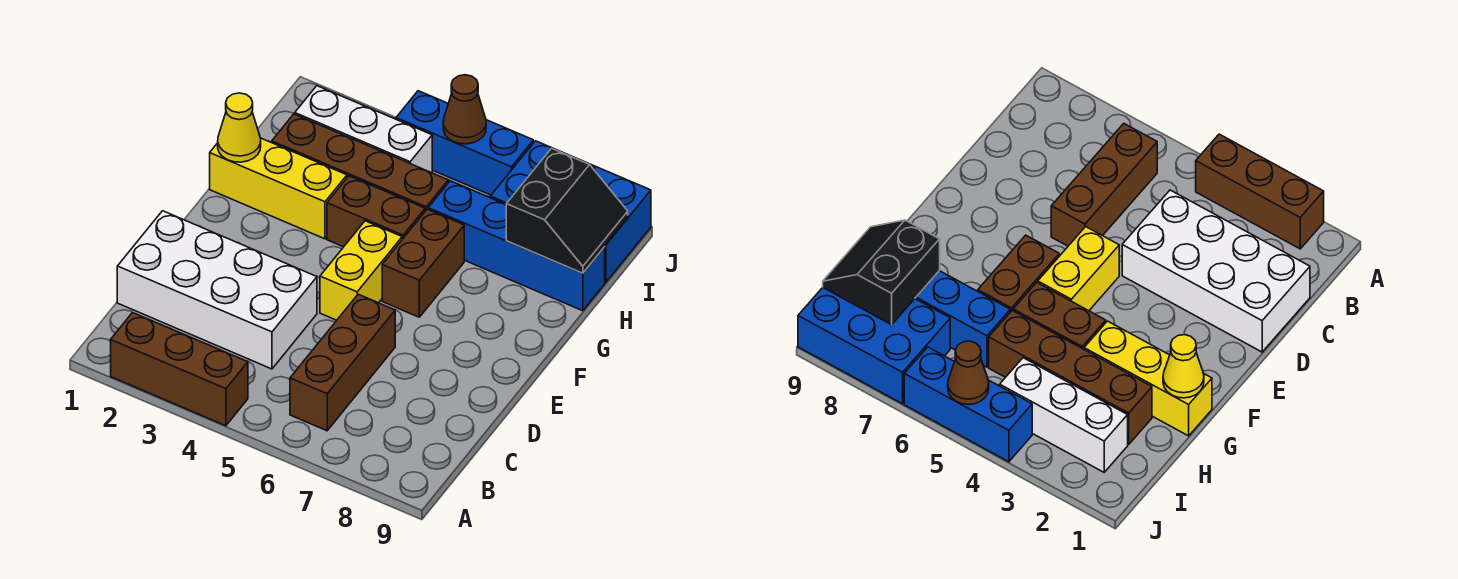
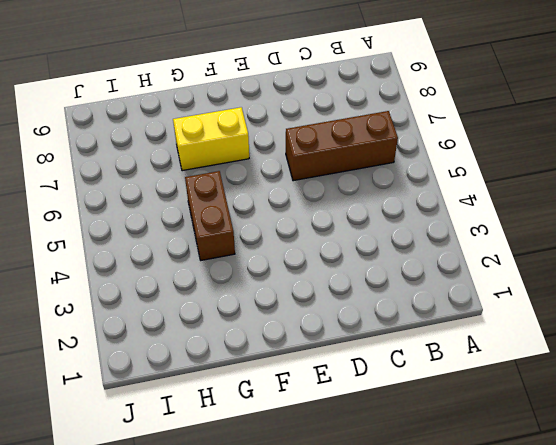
yellow 1x2 brick [173,107,249,171] -> yellow 1x2 brick moved to [320,221,402,320]
none -> brown 1x3 brick [111,312,248,426]
none -> white 2x4 brick [117,211,317,369]
none -> brown 1x2 brick [382,209,464,317]

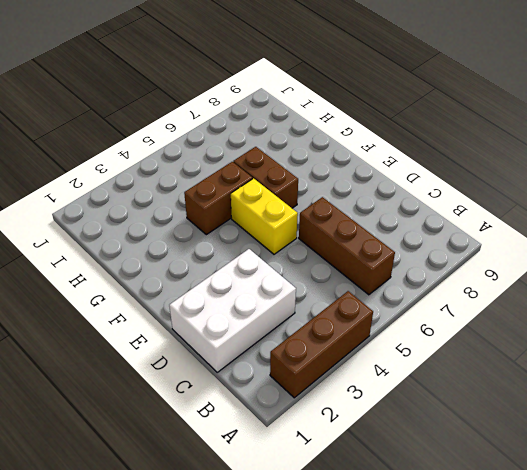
white 2x3 brick [169,249,296,372] -> white 2x4 brick [117,211,317,369]
none -> yellow 1x3 brick [210,138,347,239]
none -> brown 1x4 brick [272,114,448,211]
none -> blue 1x4 brick [428,181,605,311]

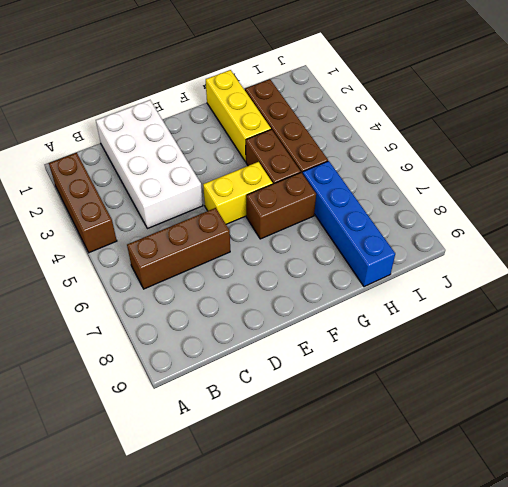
none -> white 1x3 brick [295,86,432,173]
none -> blue 2x3 brick [490,141,651,282]
none -> blue 1x3 brick [396,91,533,195]

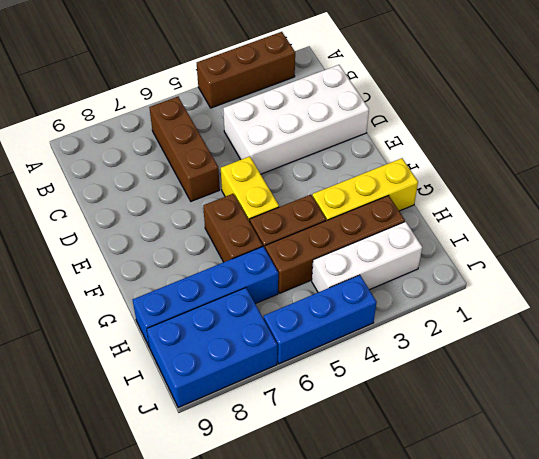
none -> yellow 1x1 cone [218,93,261,162]
none -> black 2x2 slope [506,148,628,273]
none -> brown 1x1 cone [443,75,486,144]

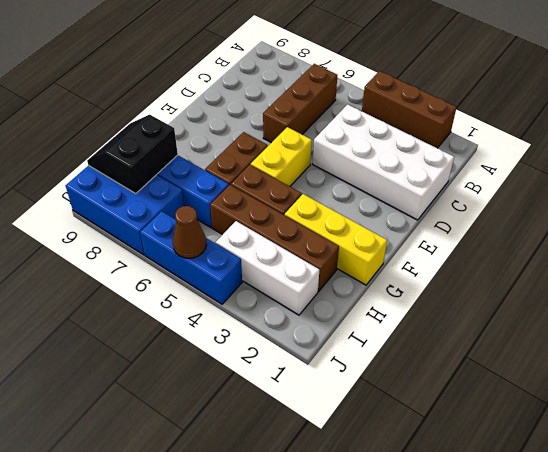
none -> yellow 1x1 cone [218,93,261,162]

